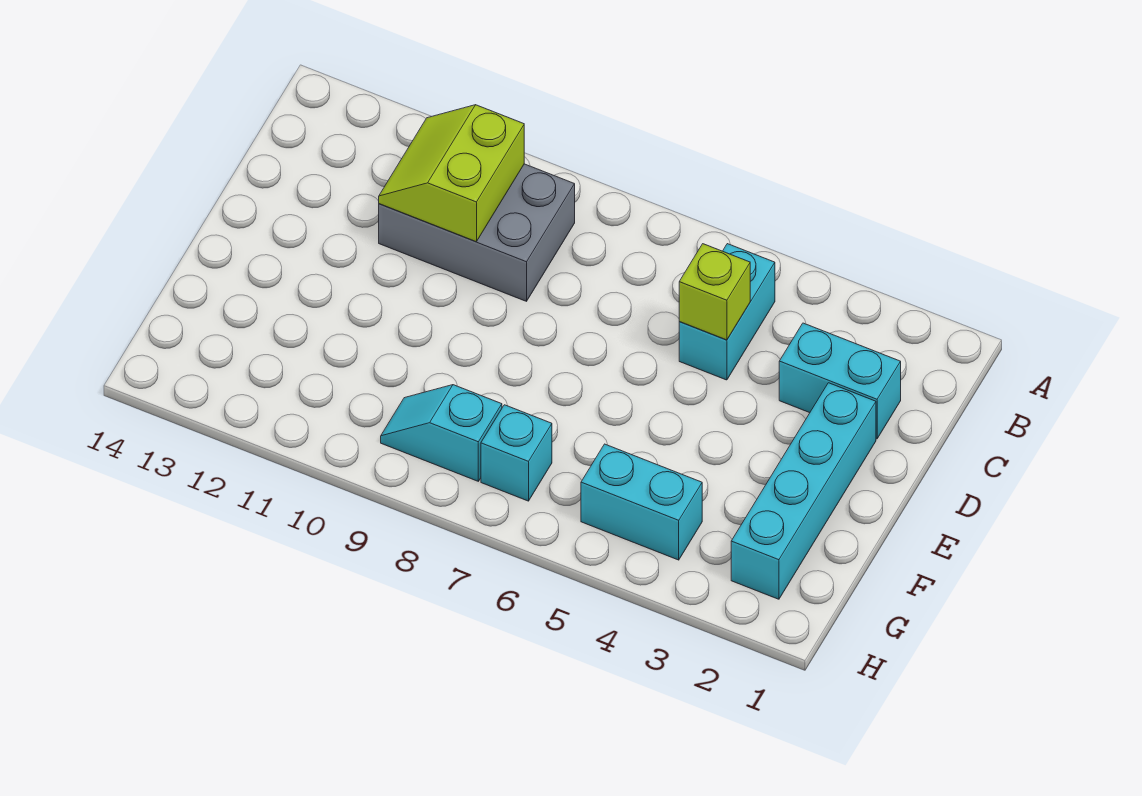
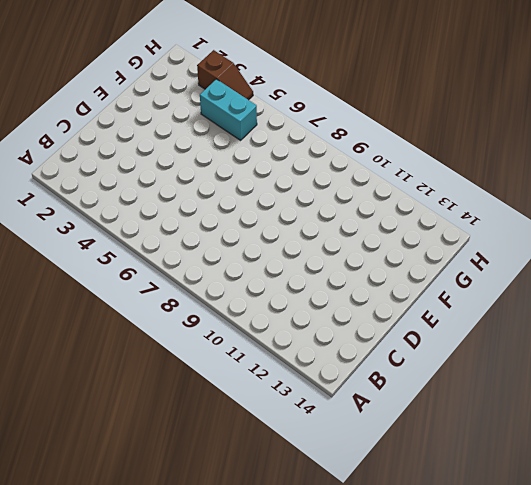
brown 1x2 slope [197,50,253,100] -> none
none -> cyan 1x2 brick [679,244,775,380]
none -> grey 2x3 brick [379,164,575,301]

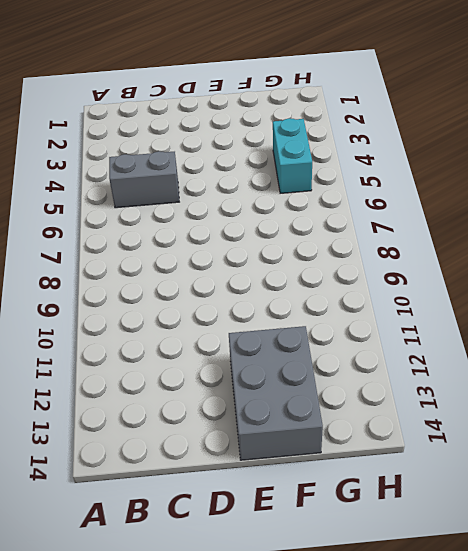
grey 1x2 brick [109,151,179,208] -> cyan 1x2 brick [679,244,775,380]
grey 2x3 brick [229,326,323,460] -> grey 2x3 brick moved to [379,164,575,301]
none -> cyan 1x2 brick [779,323,901,439]
none -> cyan 1x4 brick [731,383,876,599]

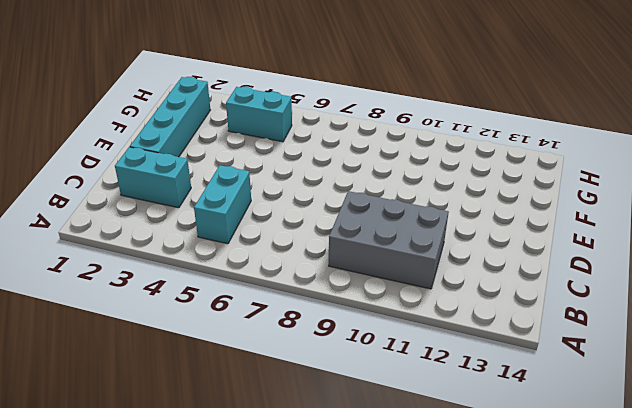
none -> cyan 1x1 brick [481,405,552,501]
none -> cyan 1x2 slope [381,385,502,481]

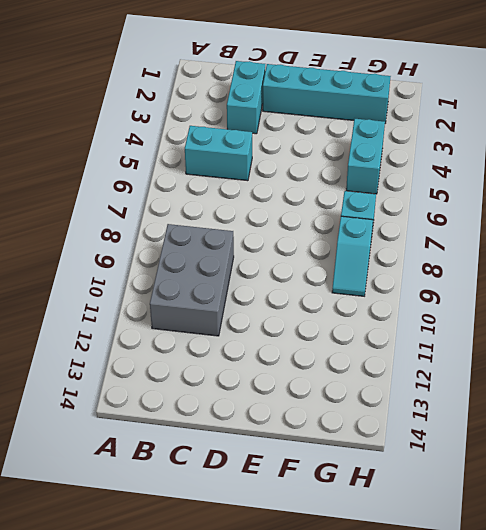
none -> lime 2x2 slope [379,105,524,242]
none -> lime 1x1 brick [679,244,750,340]

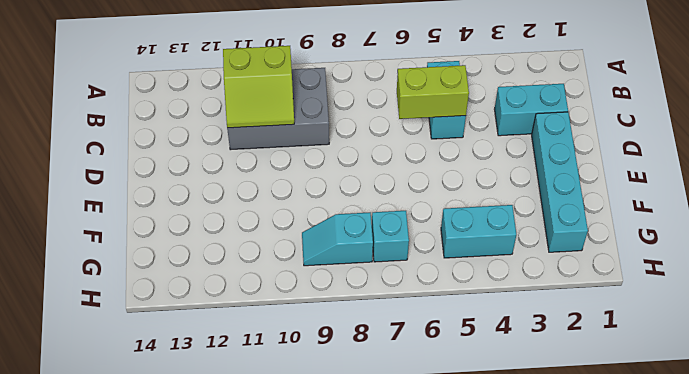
lime 2x2 slope [223,46,294,128] -> lime 2x2 slope turned to [379,105,524,242]
lime 1x2 brick [397,65,469,119] -> lime 1x1 brick [679,244,750,340]

